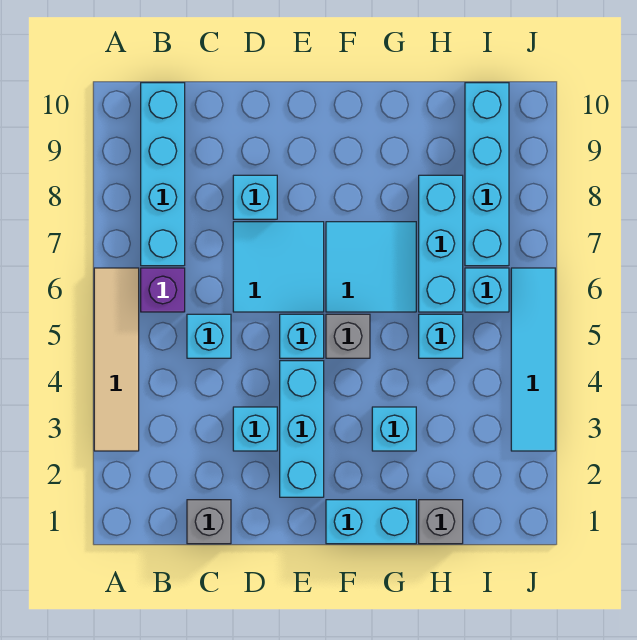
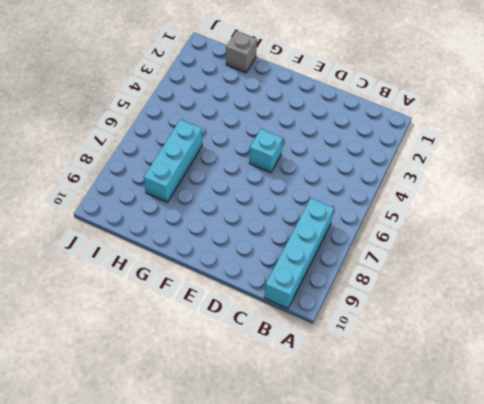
none -> tan 1x4 tile [94,268,139,451]
none -> purple 1x1 brick [141,268,185,312]
none -> grey 1x1 brick [187,500,231,544]

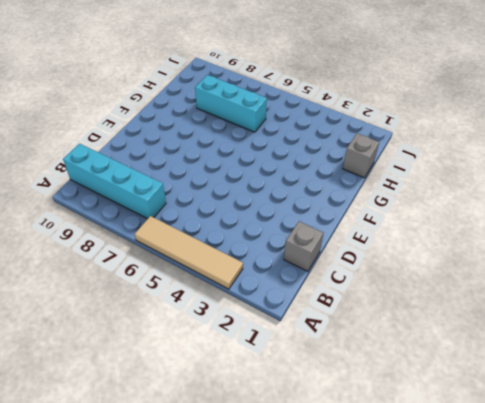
none -> purple 1x1 brick [141,268,185,312]
none -> cyan 1x1 brick [187,314,231,358]
none -> cyan 1x1 brick [233,407,277,451]

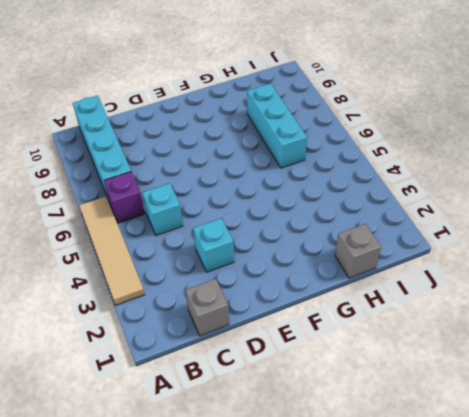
none -> cyan 2x2 tile [233,222,324,312]
none -> cyan 1x1 brick [233,175,277,219]
none -> cyan 1x3 brick [280,361,324,497]

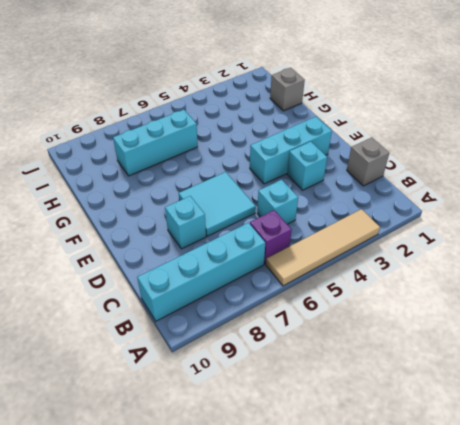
none -> cyan 1x1 brick [280,314,324,358]
none -> cyan 1x2 brick [326,500,416,544]
none -> grey 1x1 brick [326,314,370,358]

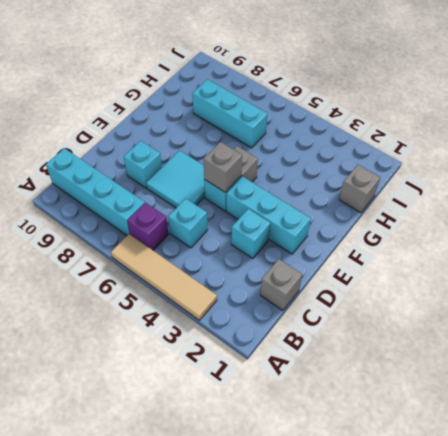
grey 1x1 brick [204,142,242,192] -> none
none -> cyan 1x2 brick [326,500,416,544]
none -> cyan 2x2 tile [326,222,416,312]
none -> cyan 1x1 brick [372,407,416,451]

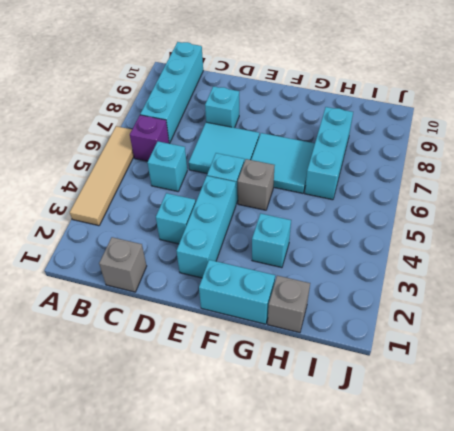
none -> cyan 1x1 brick [419,314,463,358]
none -> cyan 1x1 brick [465,268,509,312]
none -> cyan 1x4 brick [465,83,509,266]

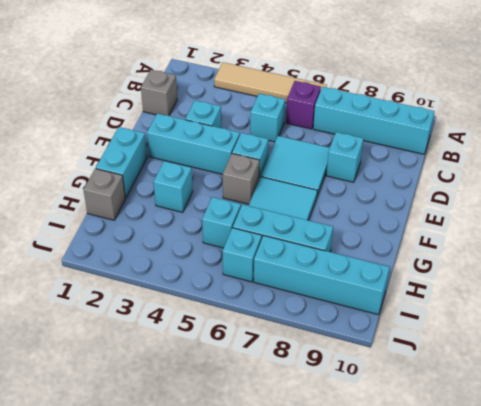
none -> cyan 1x4 tile [511,268,555,451]

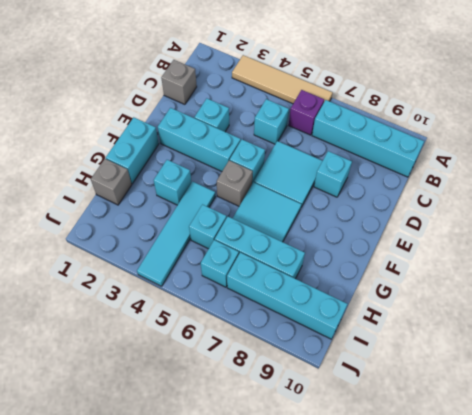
cyan 1x4 tile [137,182,215,286] -> cyan 1x4 tile turned to [511,268,555,451]

